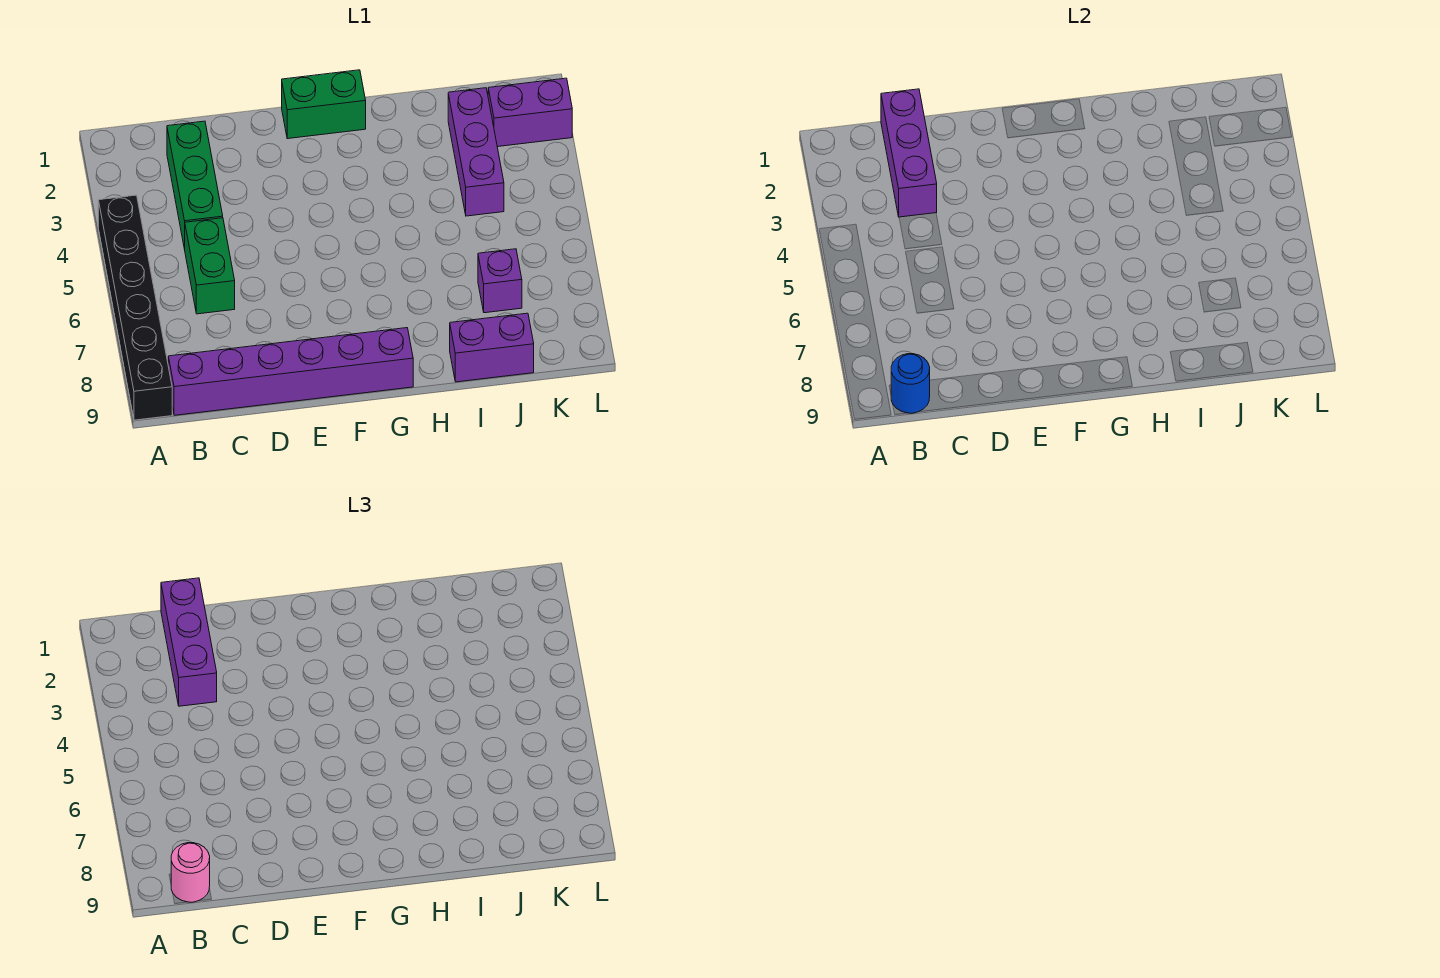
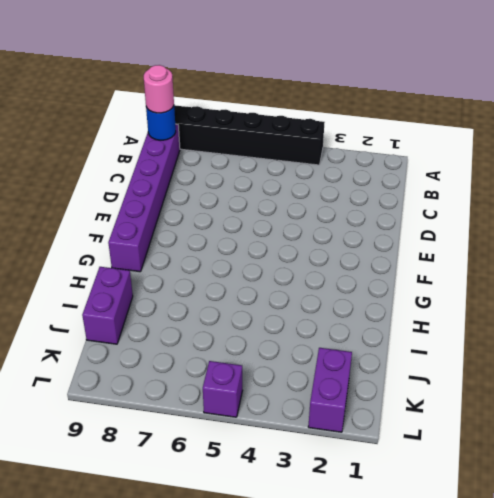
purple 1x1 brick [203,361,242,417] -> purple 1x1 brick moved to [478,249,522,313]
none -> green 1x3 brick [167,121,223,249]
none -> green 1x2 brick [185,218,235,314]
none -> green 1x2 brick [282,70,366,139]

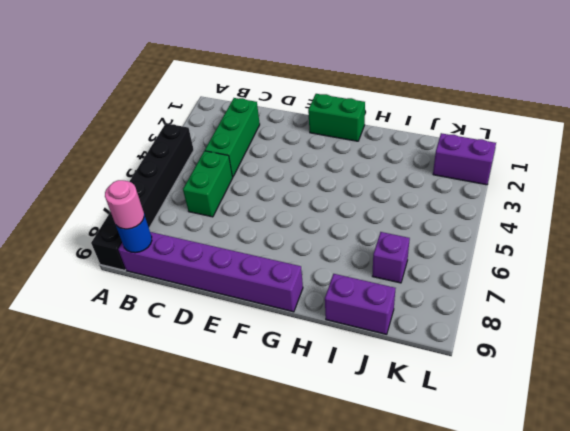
none -> purple 1x3 brick [448,88,504,216]
none -> purple 1x3 brick [881,89,937,217]
none -> purple 1x3 brick [161,578,217,706]

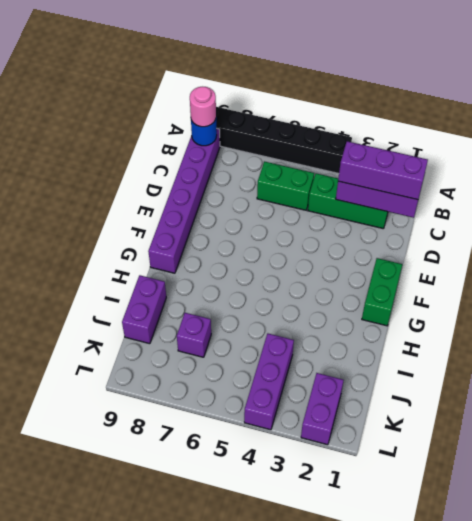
purple 1x3 brick [244,334,294,430] -> purple 1x3 brick turned to [448,88,504,216]

